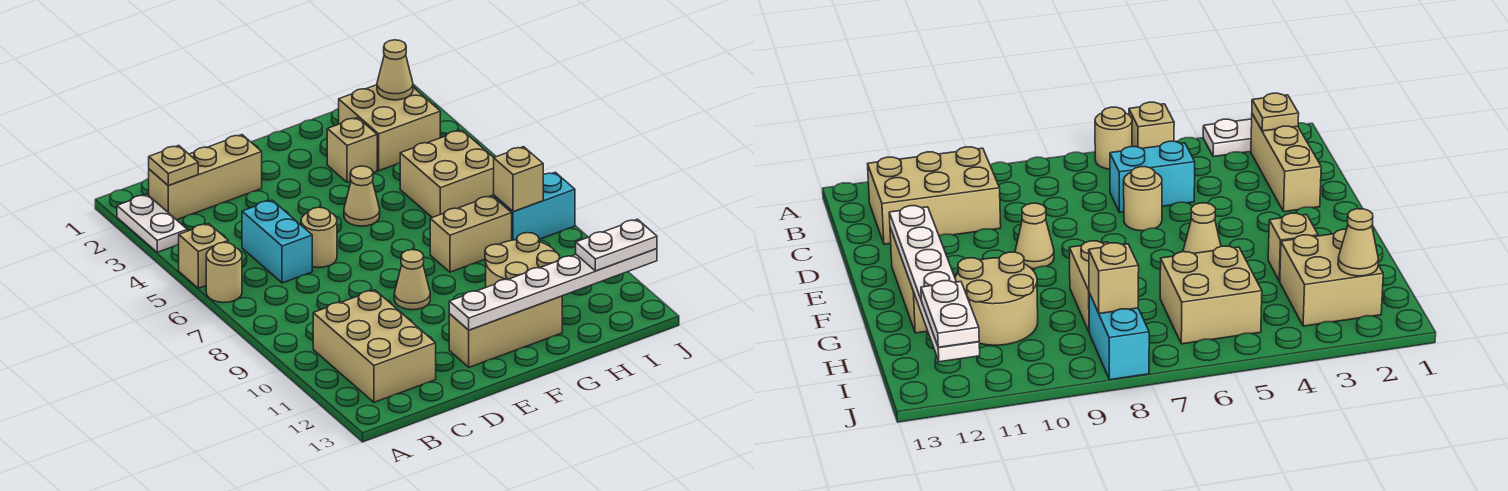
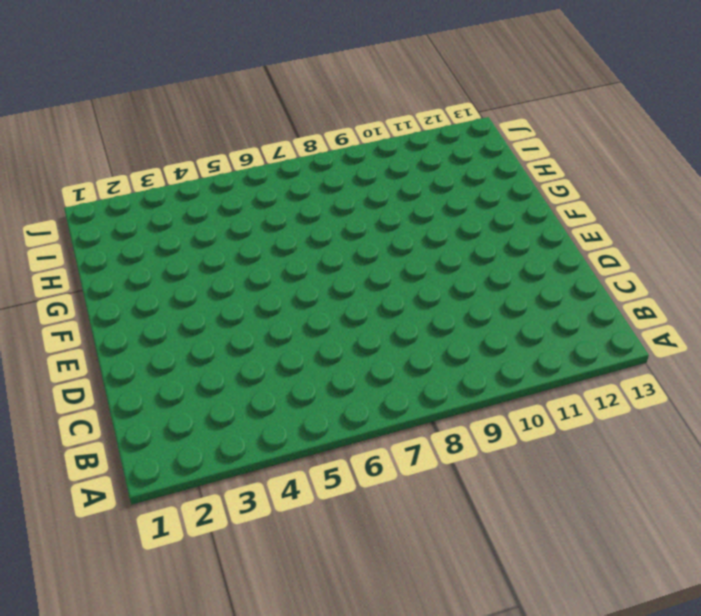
none -> white 1x2 plate [117,195,187,252]
none -> tan 1x1 brick [179,223,228,288]
none -> tan 1x1 round brick [206,242,242,303]

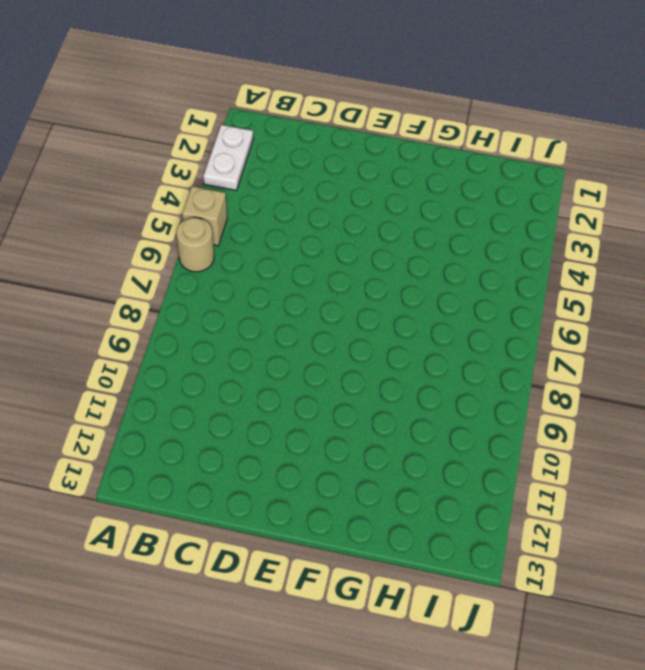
none -> tan 1x3 brick [149,135,262,220]
none -> tan 2x3 brick [313,290,436,402]
none -> cyan 1x2 brick [242,200,312,283]

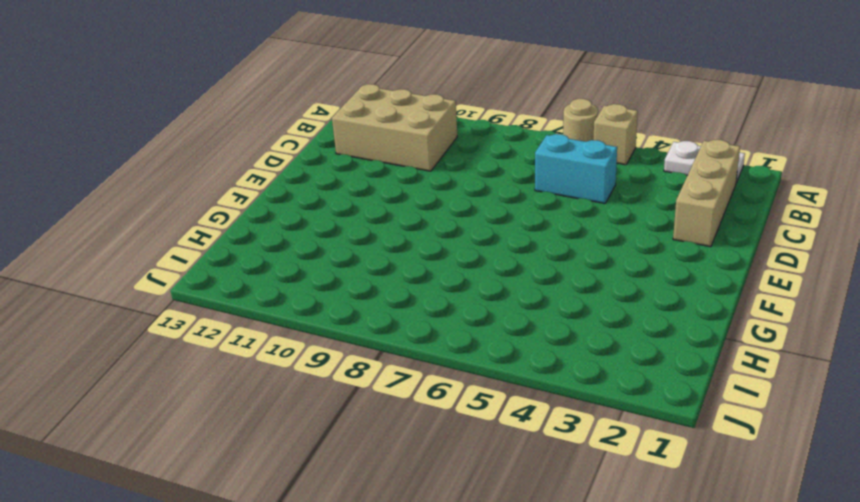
none -> tan 1x1 round brick [301,207,337,267]
none -> tan 1x1 cone [394,250,430,310]
none -> tan 1x3 brick [449,296,562,367]

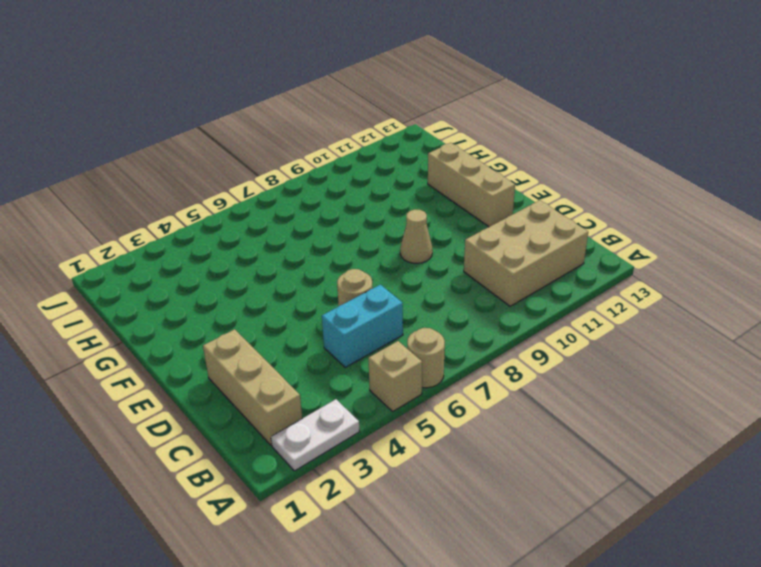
none -> tan 1x1 cone [344,166,380,226]
none -> tan 1x1 brick [327,118,377,182]
none -> tan 1x2 brick [430,196,512,272]

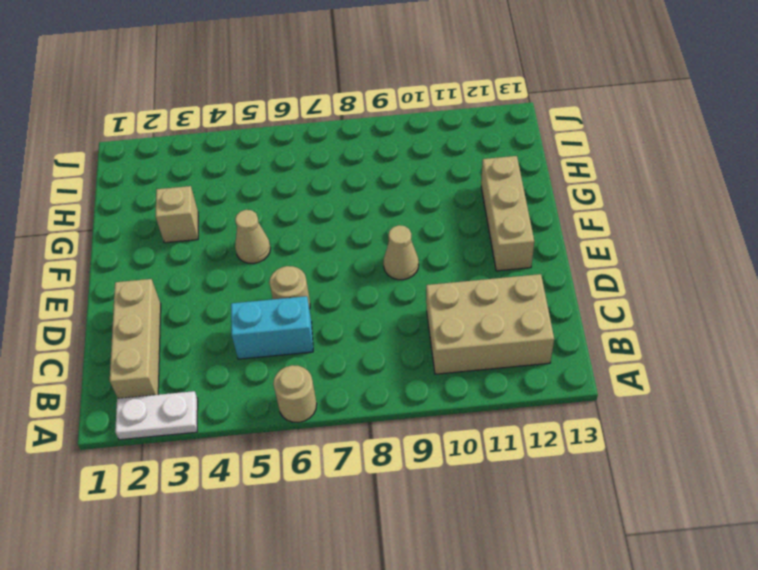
none -> tan 1x1 brick [179,223,228,288]
none -> tan 1x2 brick [430,196,512,272]
none -> tan 2x2 round brick [485,233,560,287]

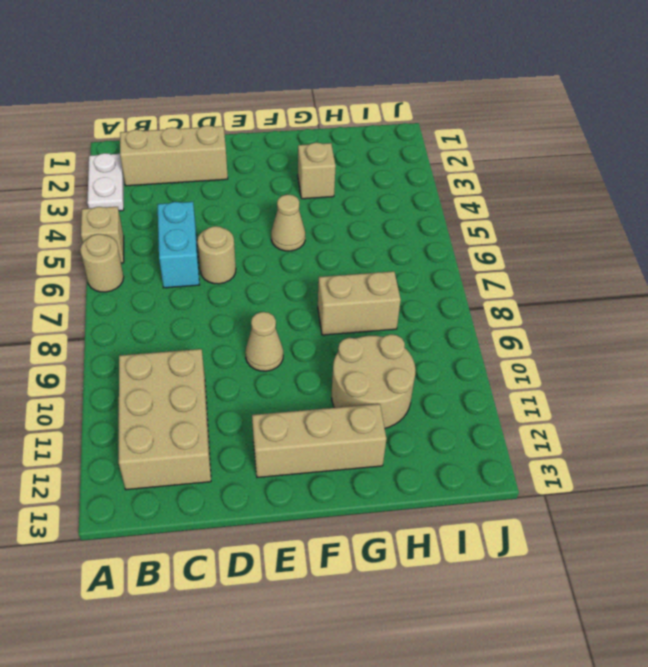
none -> tan 2x2 brick [339,85,440,171]
none -> tan 2x2 brick [400,130,494,218]
none -> cyan 1x2 brick [494,172,575,240]

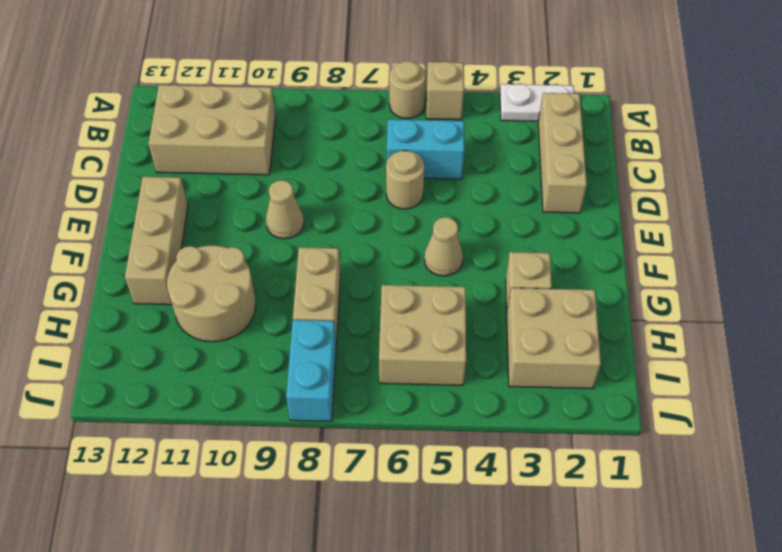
none -> tan 1x1 plate [149,145,198,186]
none -> white 1x6 plate [449,249,657,330]
none -> tan 1x1 cone [377,40,413,100]

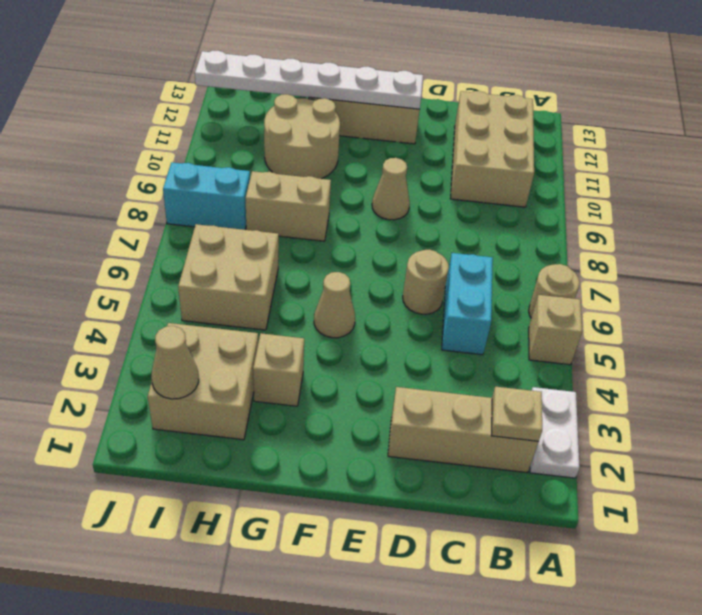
none -> tan 1x1 brick [494,147,543,212]
none -> white 1x2 plate [576,219,657,271]

